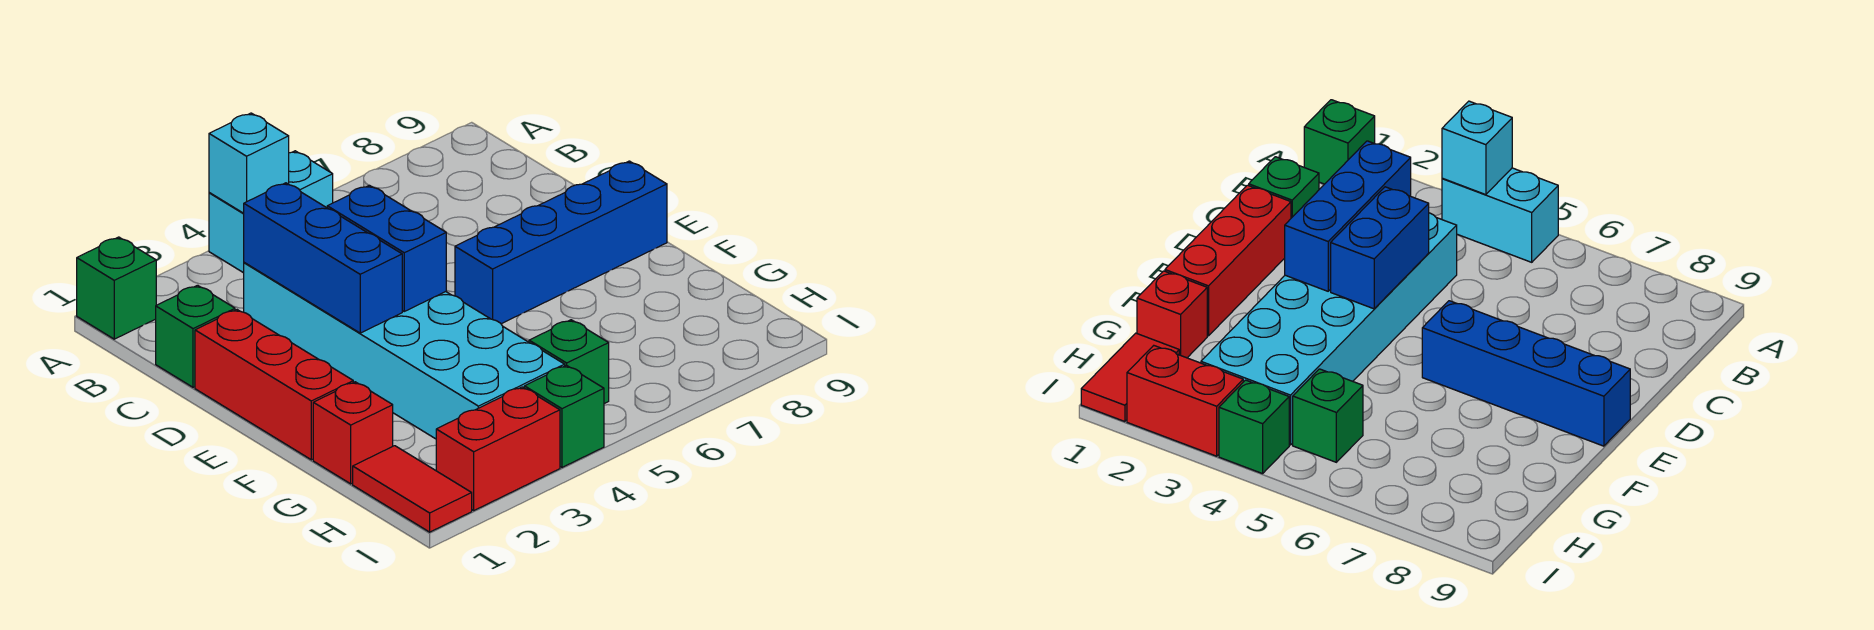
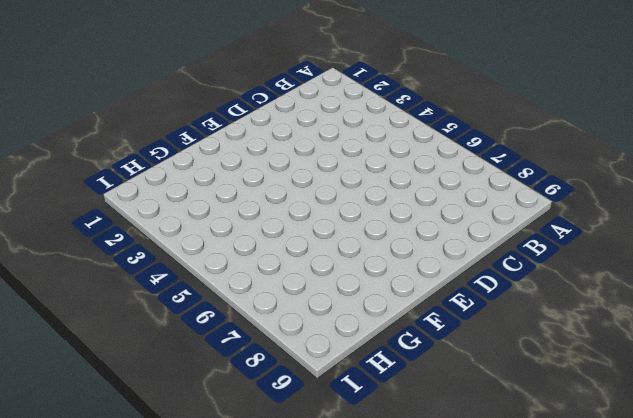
none -> green 1x1 brick [77,237,156,339]
none -> cyan 1x2 brick [209,151,333,273]
none -> green 1x1 brick [156,285,235,387]

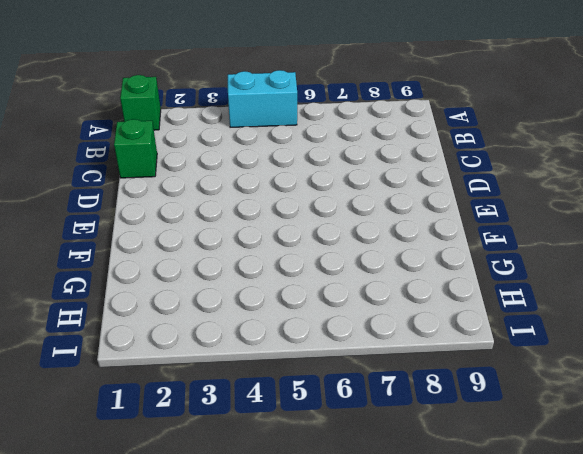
none -> cyan 2x6 brick [244,263,565,439]
none -> red 1x3 brick [195,310,353,460]
none -> blue 1x4 brick [455,161,667,324]

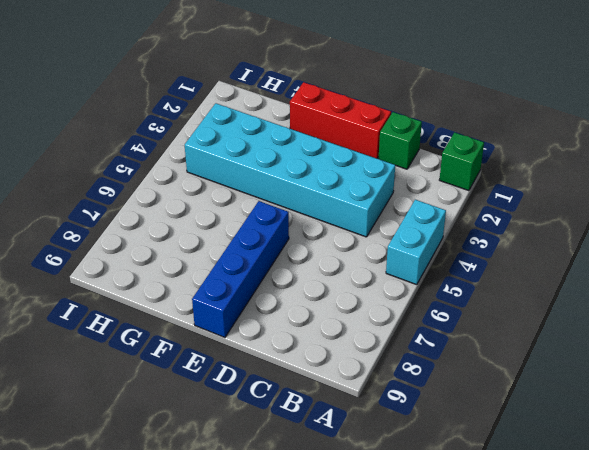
none -> red 1x1 brick [313,382,393,484]
none -> red 1x2 tile [353,446,472,532]
none -> green 1x1 brick [529,320,609,403]

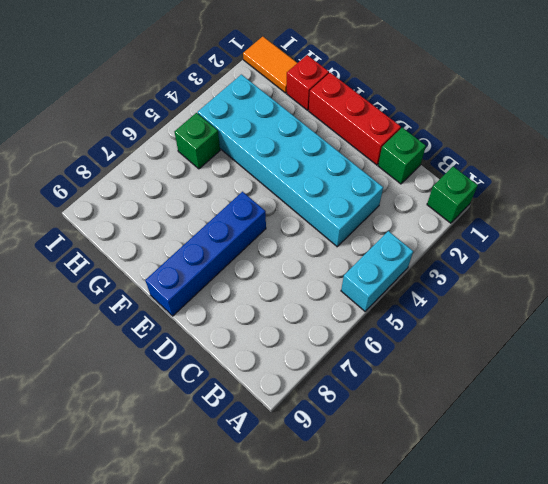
orange 1x2 tile [243,37,297,93] -> red 1x2 tile [353,446,472,532]
none -> red 1x2 brick [436,387,560,510]
none -> green 1x1 brick [524,365,604,467]
none -> cyan 1x1 brick [209,113,289,213]

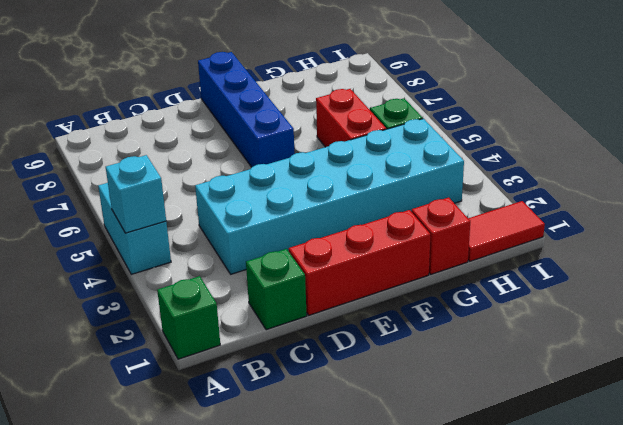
red 1x2 brick [316,89,386,147] -> red 1x2 brick moved to [436,387,560,510]
none -> green 1x1 brick [524,365,604,467]
none -> blue 1x3 brick [244,183,402,333]
none -> blue 1x2 brick [327,185,446,311]

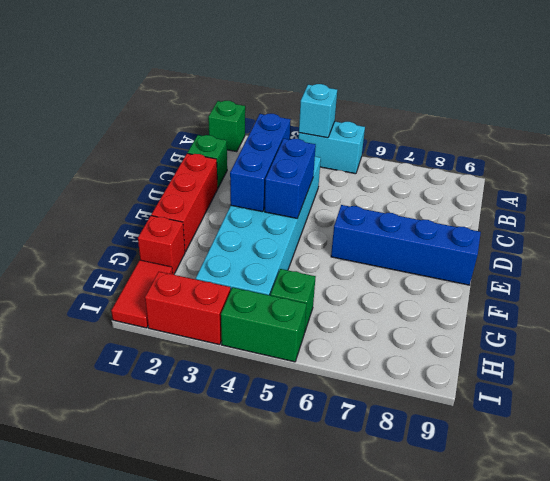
green 1x2 brick [221,287,306,362] -> green 1x1 brick [524,365,604,467]

